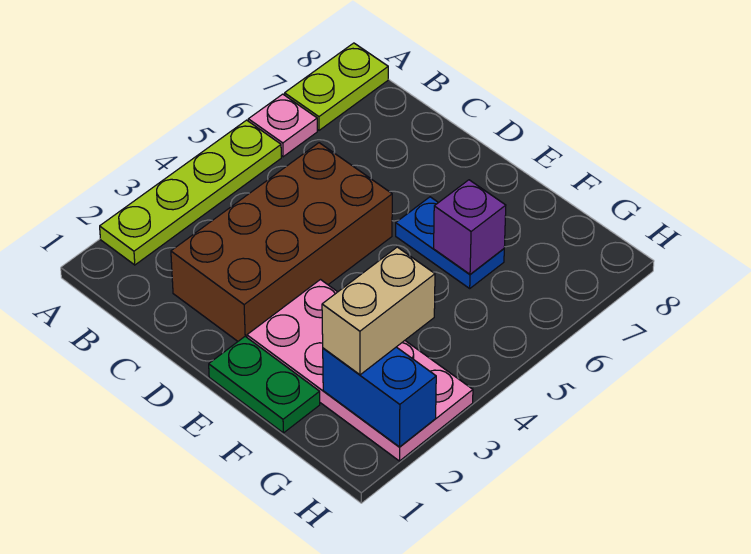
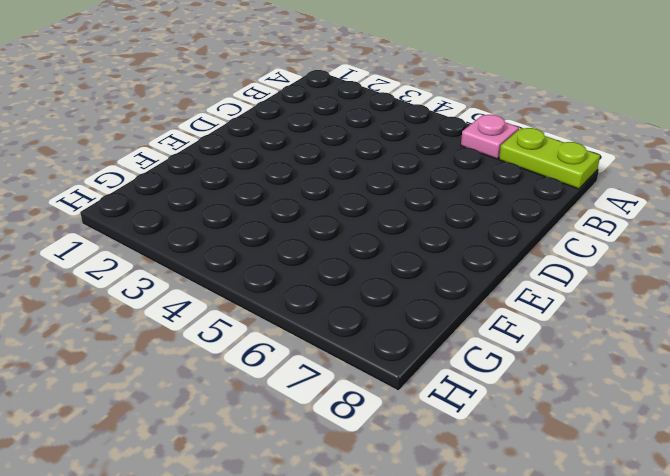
none -> lime 1x4 plate [100,120,281,265]
none -> brown 2x4 brick [171,143,392,341]

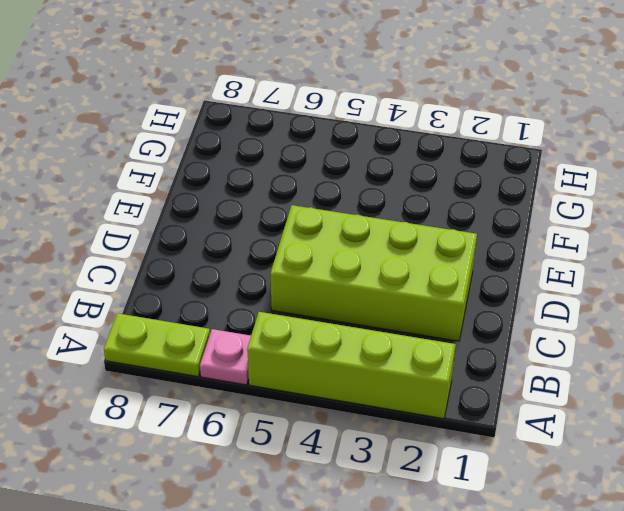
lime 1x4 brick [247,312,456,419] -> lime 1x4 plate [100,120,281,265]
lime 2x4 brick [271,205,477,341] -> brown 2x4 brick [171,143,392,341]
none -> green 1x2 plate [209,336,320,433]
none -> pink 2x4 plate [247,280,473,461]

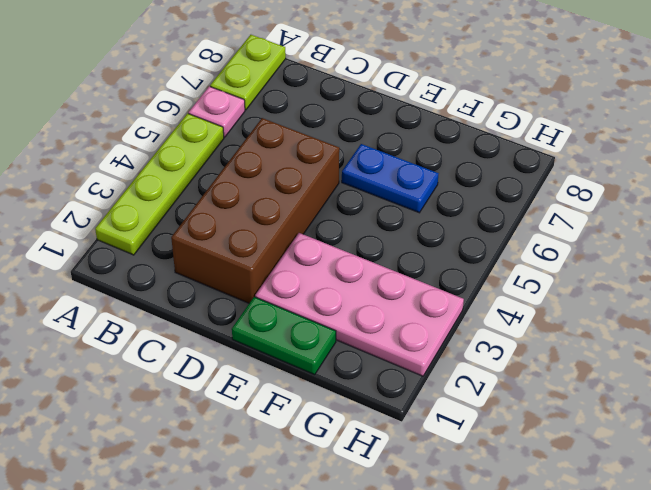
none -> purple 1x1 brick [434,180,506,274]
none -> blue 1x2 brick [323,347,436,447]

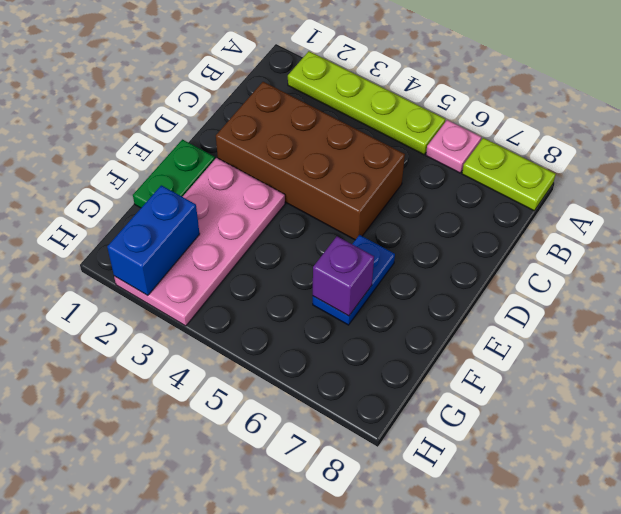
none -> tan 1x2 brick [322,247,435,375]

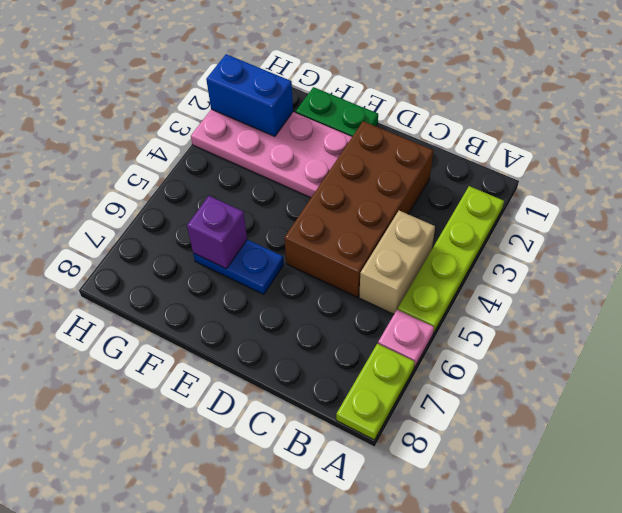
tan 1x2 brick [359,211,435,314] -> tan 1x2 brick moved to [322,247,435,375]

